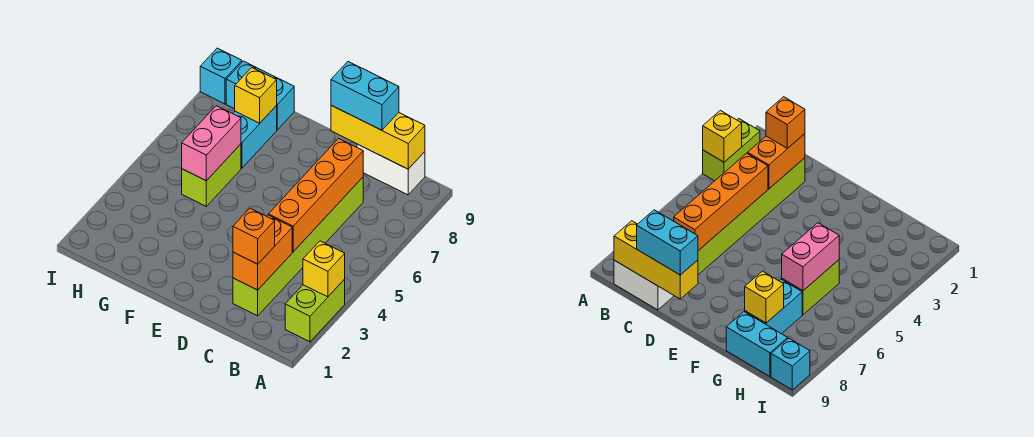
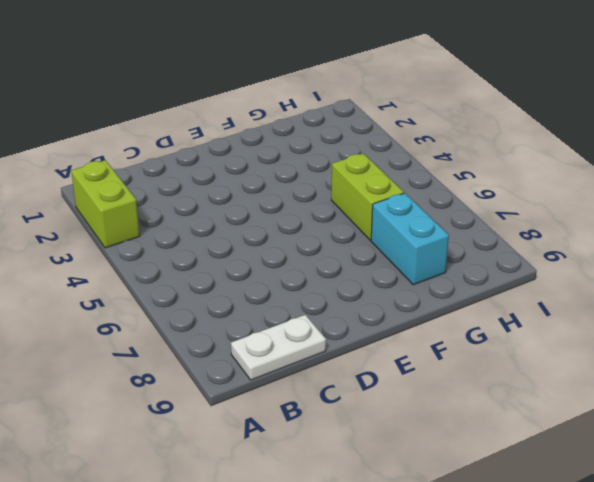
white 1x2 plate [231,315,326,380] -> white 1x2 brick [357,144,425,195]
none -> lime 1x6 brick [233,177,363,316]
none -> cyan 1x2 brick [226,61,294,130]
none -> cyan 1x1 brick [200,48,242,104]

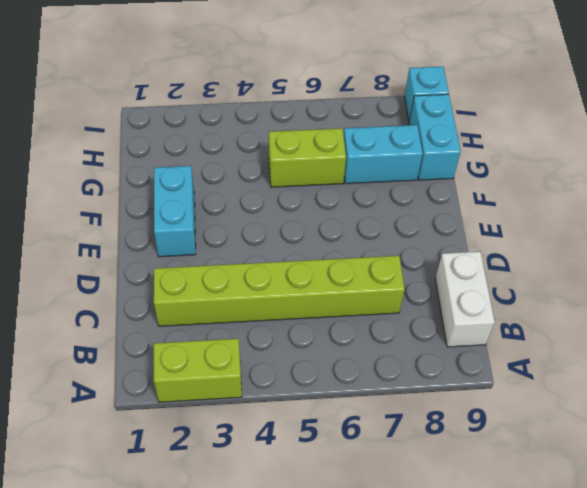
cyan 1x2 brick [154,166,196,257] -> cyan 1x2 brick moved to [331,62,399,130]
none -> yellow 1x1 brick [303,241,345,297]
none -> yellow 1x3 brick [331,105,425,169]
none -> orange 1x2 brick [233,215,292,290]

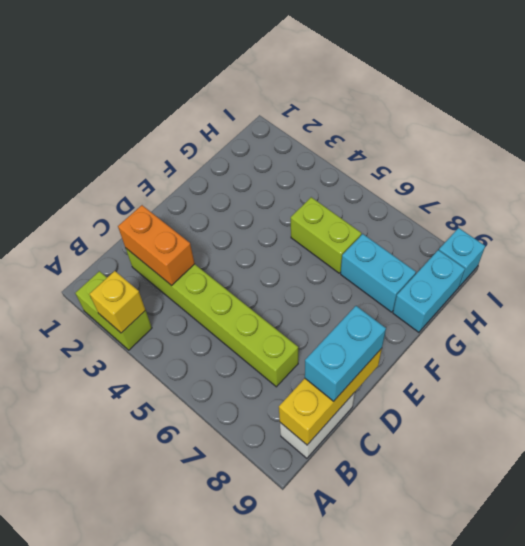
none -> orange 1x4 brick [268,138,363,252]
none -> pink 1x2 brick [182,106,241,181]
none -> yellow 1x1 brick [235,68,277,123]

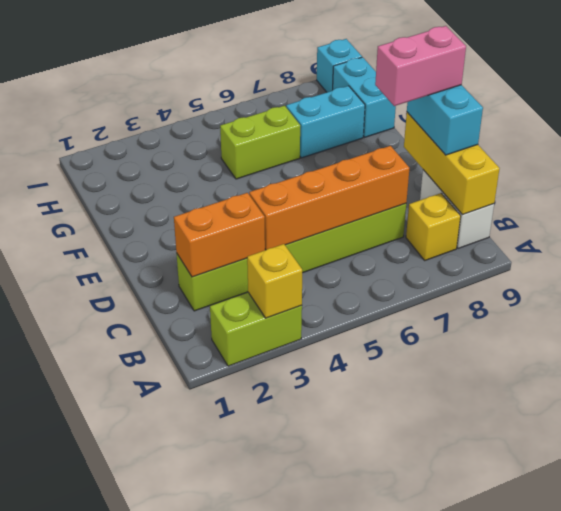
yellow 1x1 brick [406,193,461,260] -> yellow 1x1 brick moved to [235,68,277,123]
pink 1x2 brick [375,26,466,106] -> pink 1x2 brick moved to [182,106,241,181]
none -> orange 1x1 brick [233,208,275,264]

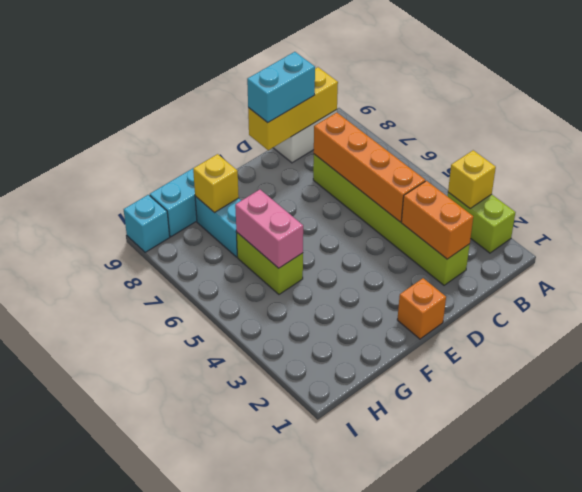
orange 1x1 brick [397,278,446,339] -> orange 1x1 brick moved to [233,208,275,264]

